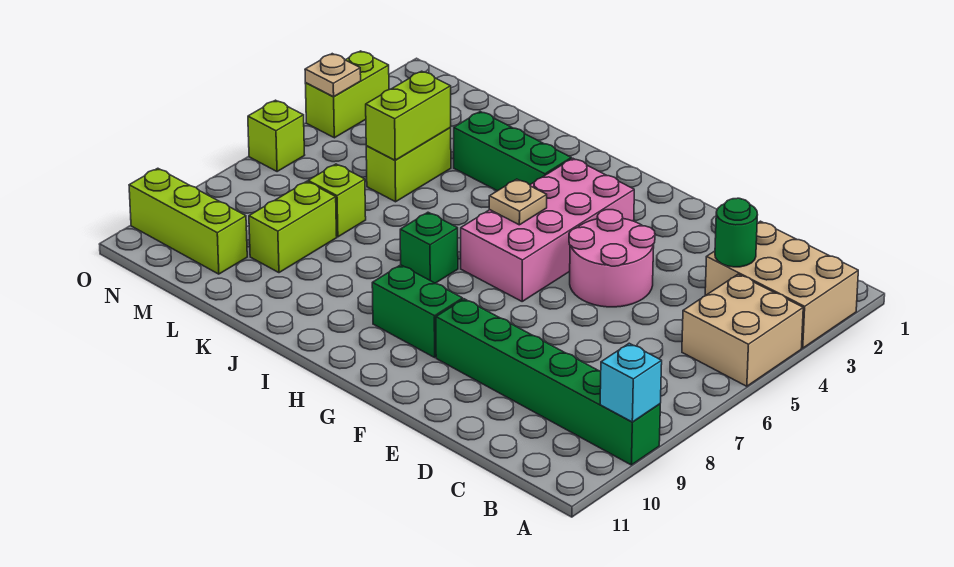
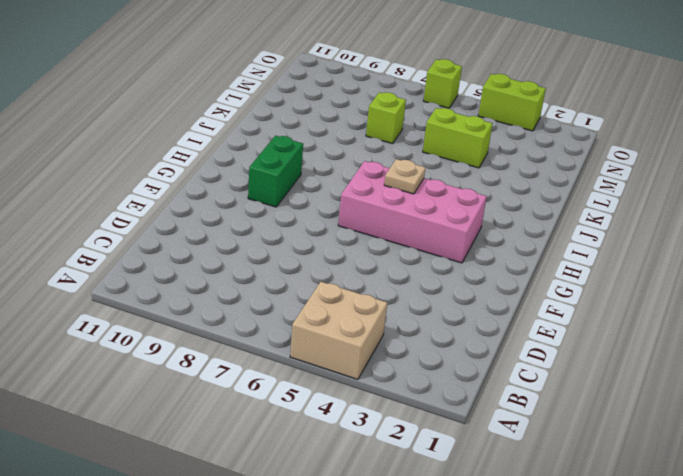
none -> tan 2x3 brick [705,221,858,348]
none -> green 1x6 brick [436,299,660,465]
none -> pink 2x2 round brick [569,210,655,307]

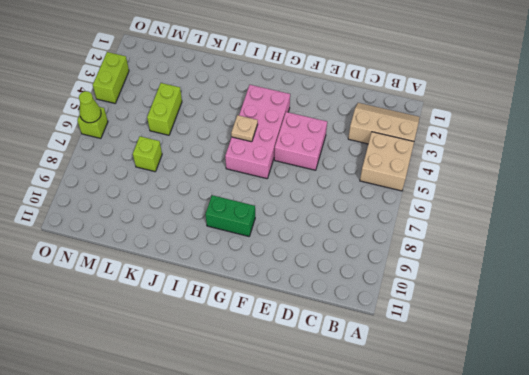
tan 2x3 slope [348,103,420,144] -> tan 2x3 brick [705,221,858,348]
pink 2x2 brick [274,112,327,170] -> pink 2x2 round brick [569,210,655,307]
lime 1x1 cone [79,91,101,123] -> none
none -> green 1x6 brick [436,299,660,465]
none -> green 1x3 brick [454,112,571,191]
none -> green 1x1 brick [400,212,458,283]

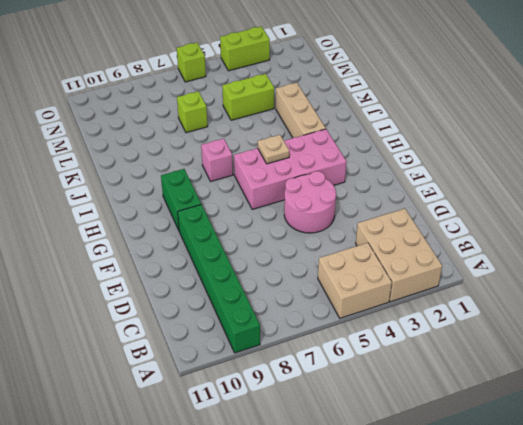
tan 1x3 brick [276,83,326,138] -> green 1x3 brick [454,112,571,191]
pink 1x1 brick [201,139,233,181] -> green 1x1 brick [400,212,458,283]
none -> lime 1x2 brick [249,181,337,273]
none -> lime 1x3 brick [129,168,247,274]
none -> cyan 1x1 brick [600,343,662,422]

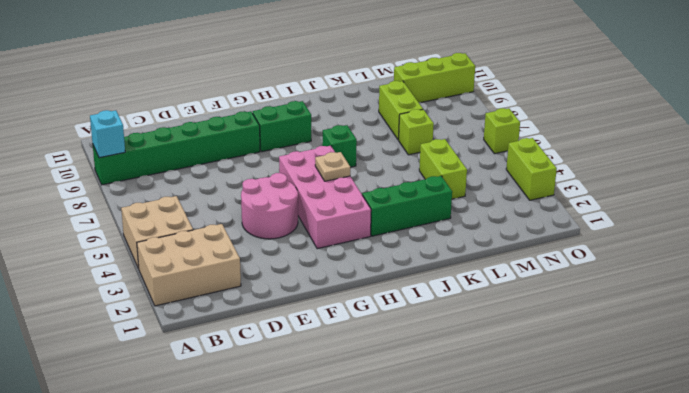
none -> green 1x1 round brick [715,198,758,267]
none -> lime 1x2 brick [366,71,451,160]
none -> tan 1x1 plate [305,54,361,97]

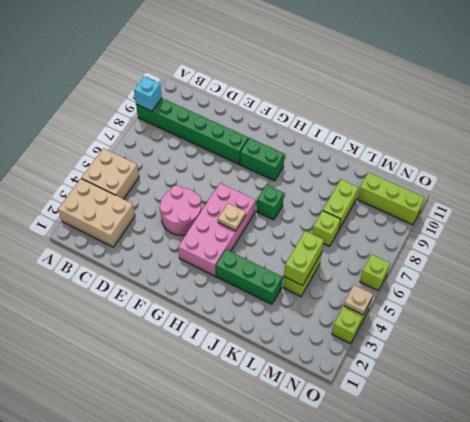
none -> green 1x1 round brick [715,198,758,267]

